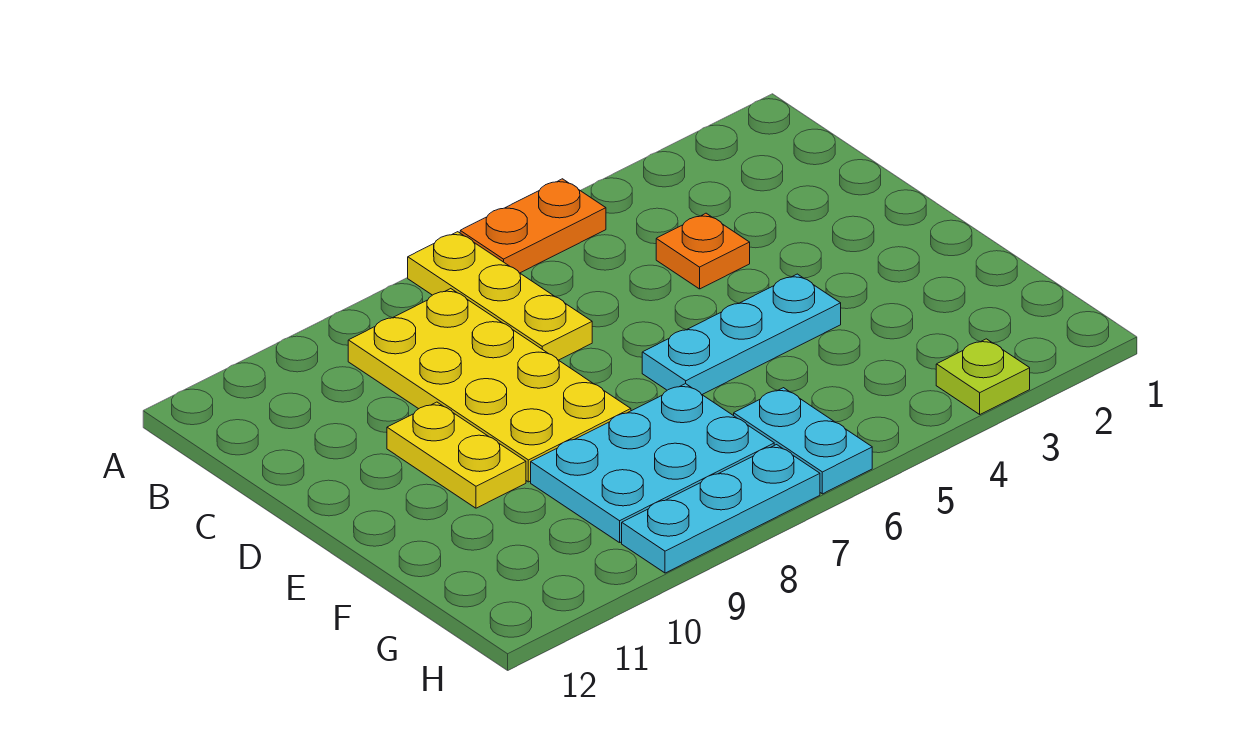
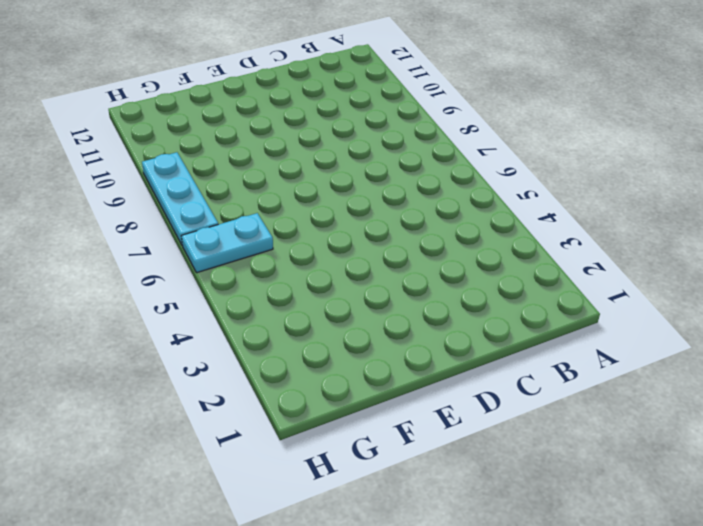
none -> orange 1x2 plate [460,179,606,273]
none -> yellow 1x3 plate [408,232,592,360]

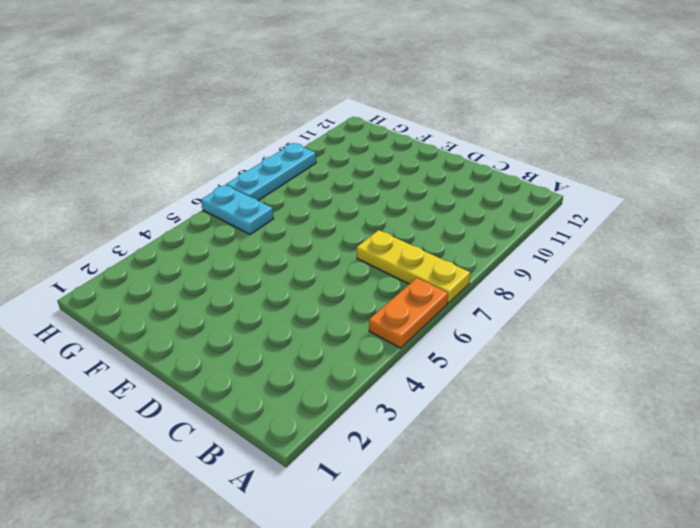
none -> yellow 2x4 plate [348,289,631,482]
none -> orange 1x1 plate [656,213,750,289]

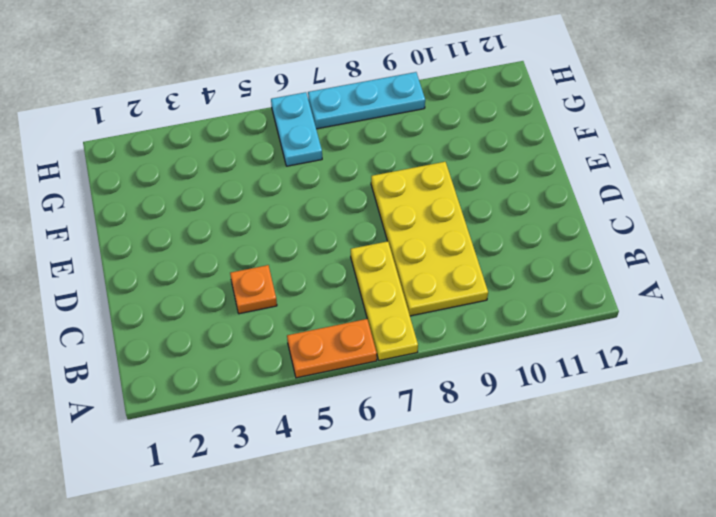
none -> yellow 1x2 plate [387,402,526,508]
none -> cyan 1x3 plate [642,274,841,394]

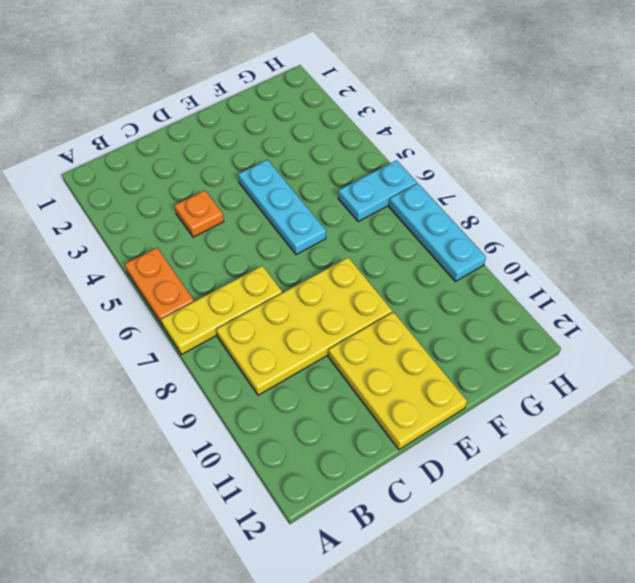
yellow 2x3 plate [328,312,467,450] -> yellow 1x2 plate [387,402,526,508]
none -> cyan 2x3 plate [531,384,774,543]
none -> lime 1x1 plate [936,339,1030,414]

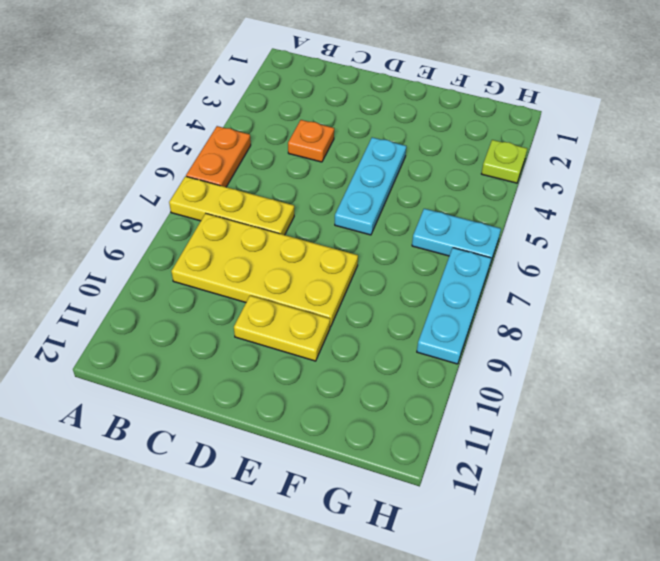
none -> cyan 2x3 plate [531,384,774,543]

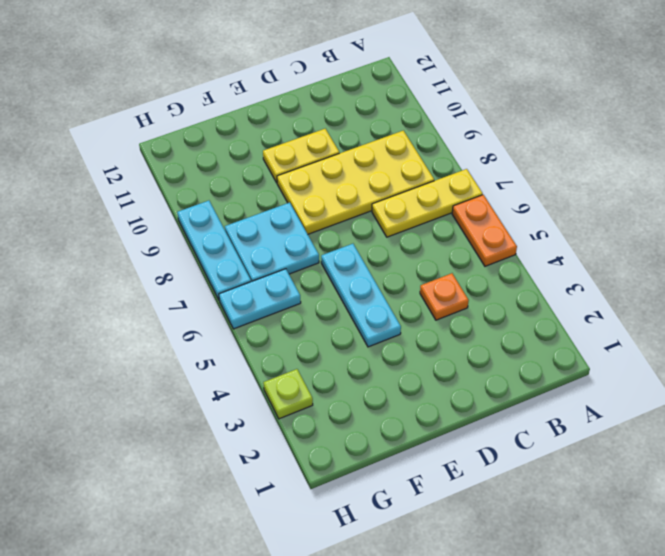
cyan 2x2 plate [225,202,319,282] -> cyan 2x3 plate [531,384,774,543]

